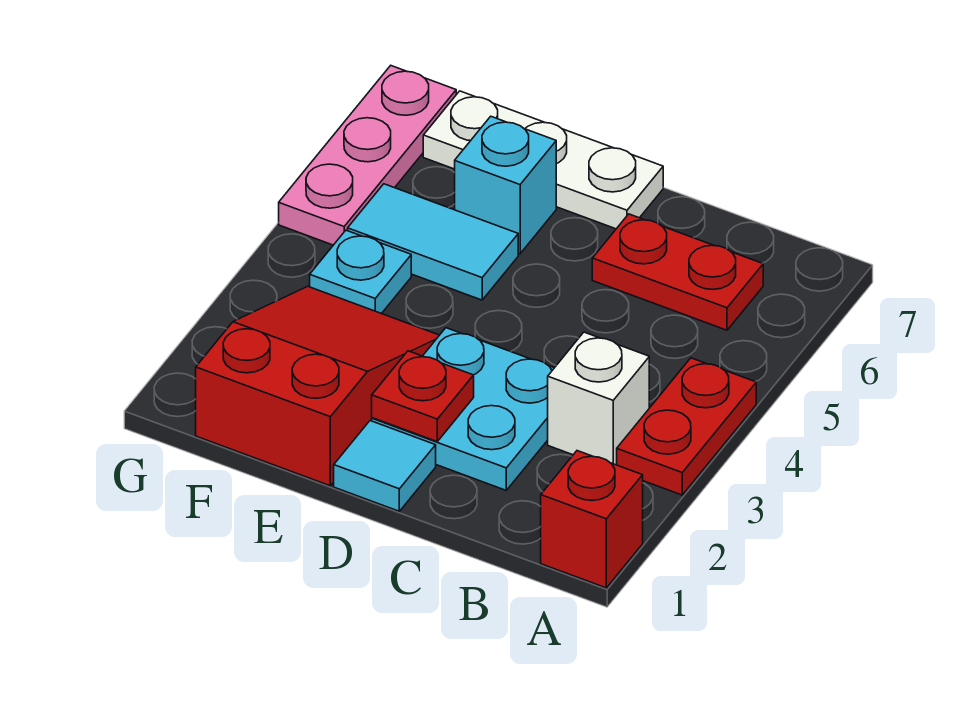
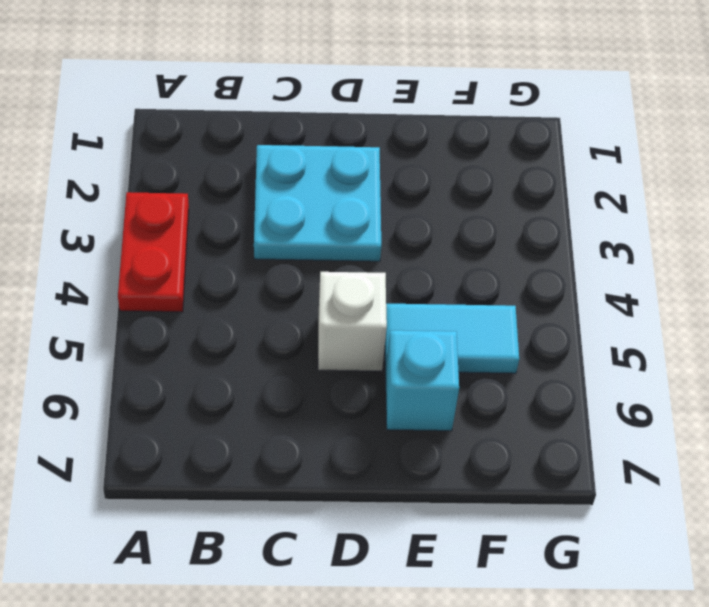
white 1x1 brick [318,272,387,371] -> white 1x1 brick moved to [548,332,649,465]
none -> red 1x1 brick [541,451,643,588]
none -> red 1x2 plate [592,214,763,330]
none -> cyan 1x1 tile [334,421,436,511]

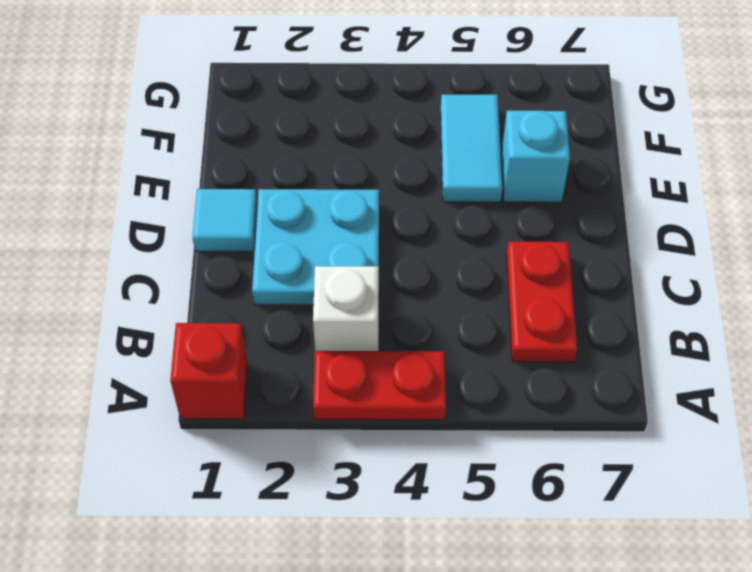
none -> white 1x3 plate [423,91,663,229]
none -> red 2x3 slope [196,286,439,486]
none -> cyan 1x1 plate [310,230,411,314]

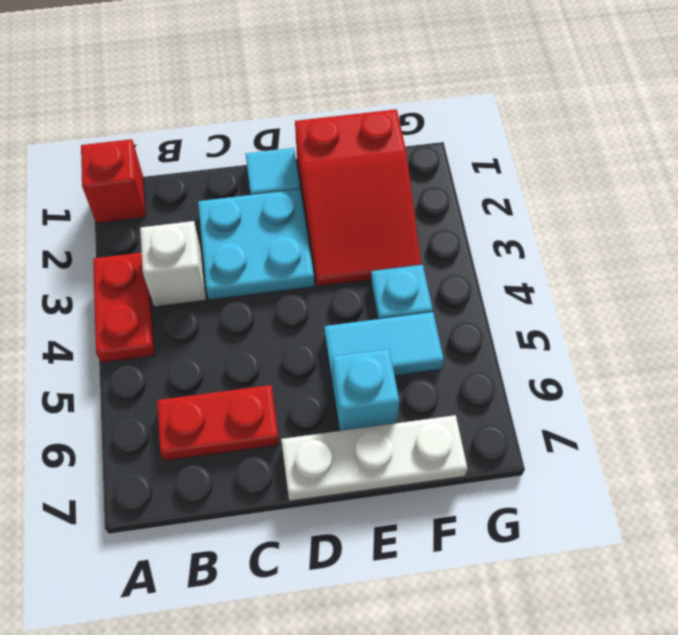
none -> pink 1x3 plate [279,66,456,245]
none -> red 1x1 plate [372,351,474,441]

